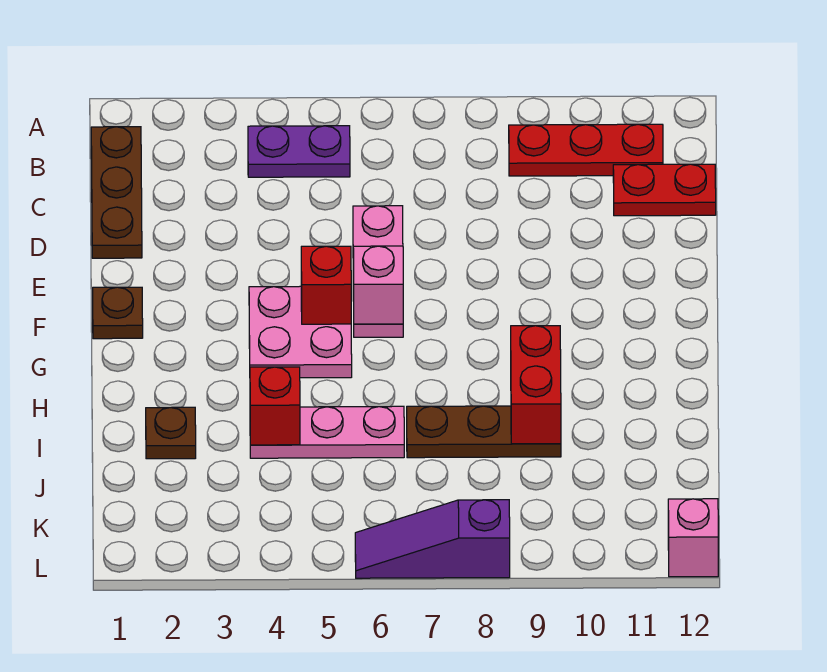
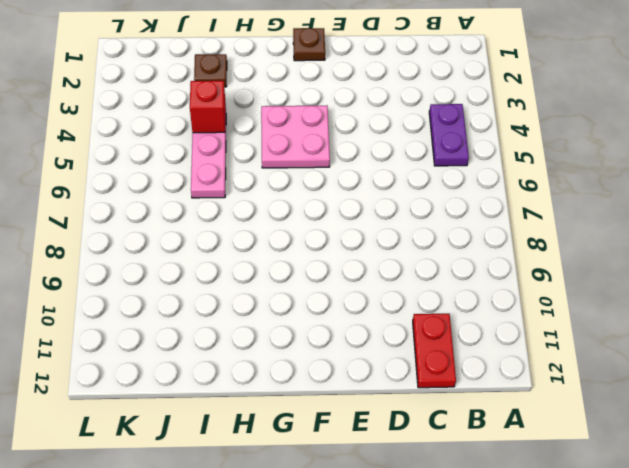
none -> brown 1x3 plate [91,127,142,258]
none -> red 1x3 plate [509,124,663,176]
none -> pink 1x3 plate [353,206,403,337]

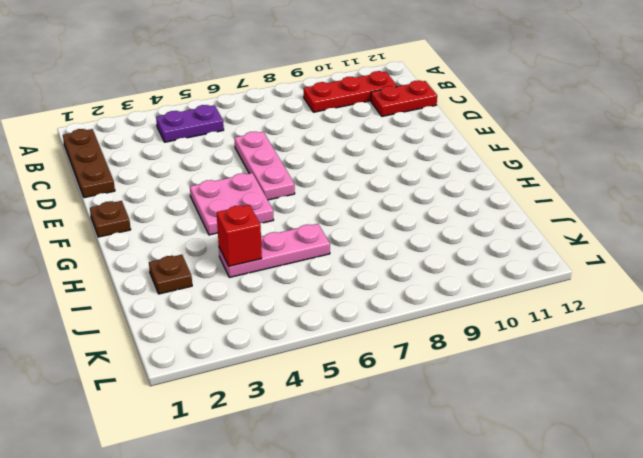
none -> brown 1x3 plate [407,406,561,458]
none -> purple 1x3 slope [355,500,510,578]
none -> pink 1x1 brick [668,499,718,577]

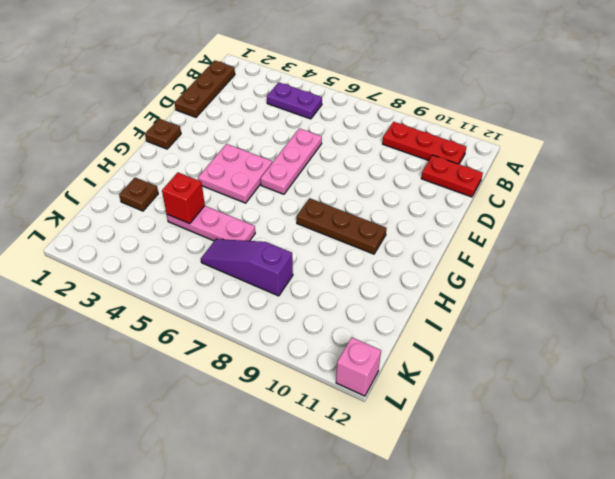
brown 1x3 plate [297,198,386,254] -> brown 1x3 plate moved to [407,406,561,458]
purple 1x3 slope [201,239,293,296] -> purple 1x3 slope moved to [355,500,510,578]
none -> red 1x1 brick [301,246,351,324]
none -> pink 1x1 brick [353,246,403,324]
none -> red 1x2 brick [511,326,561,444]

